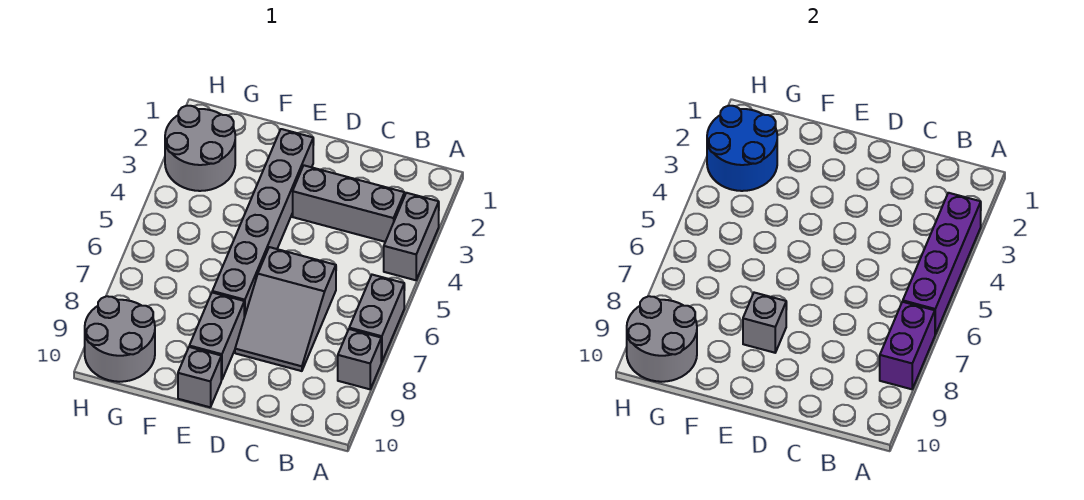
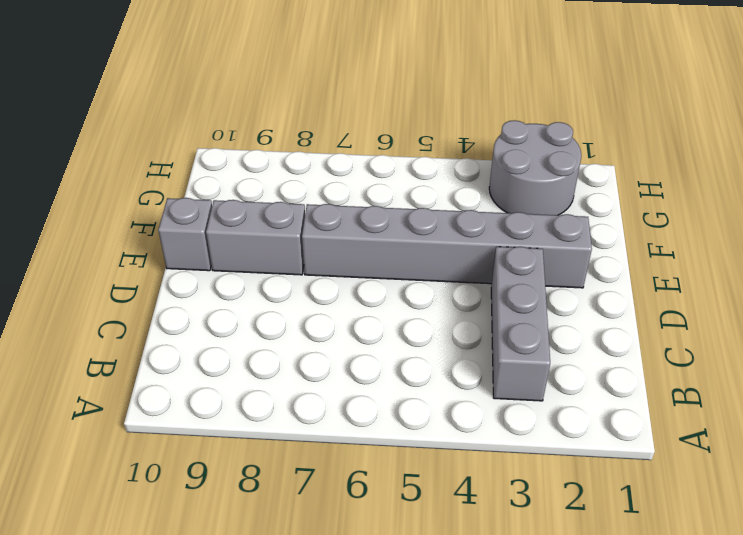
none -> grey 1x2 brick [384,193,439,280]
none -> grey 1x2 brick [349,275,404,362]
none -> grey 1x1 brick [338,329,381,389]

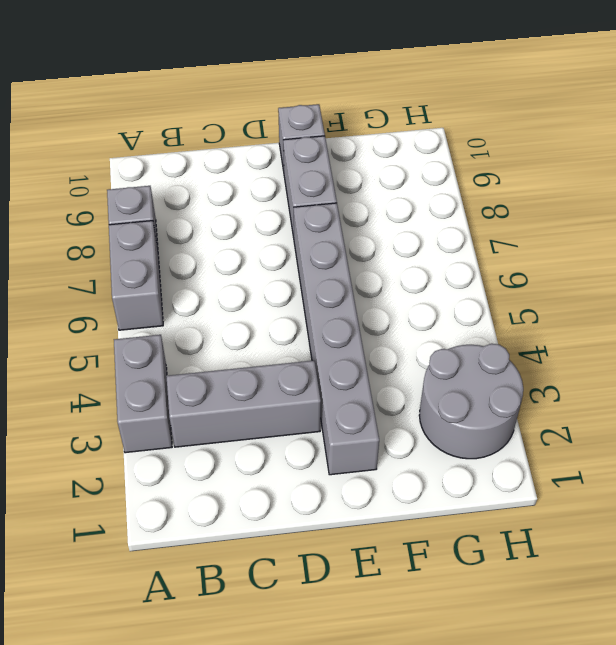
none -> grey 2x3 slope [235,247,336,371]
none -> grey 2x2 round brick [85,296,155,382]
none -> purple 1x4 brick [903,193,981,334]

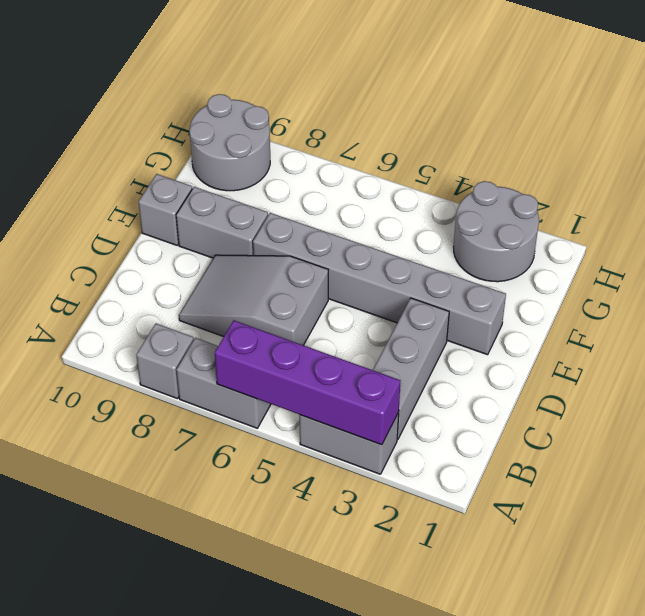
none -> purple 1x2 brick [880,302,935,389]
none -> grey 1x1 brick [743,293,786,353]
none -> blue 2x2 round brick [707,106,777,191]

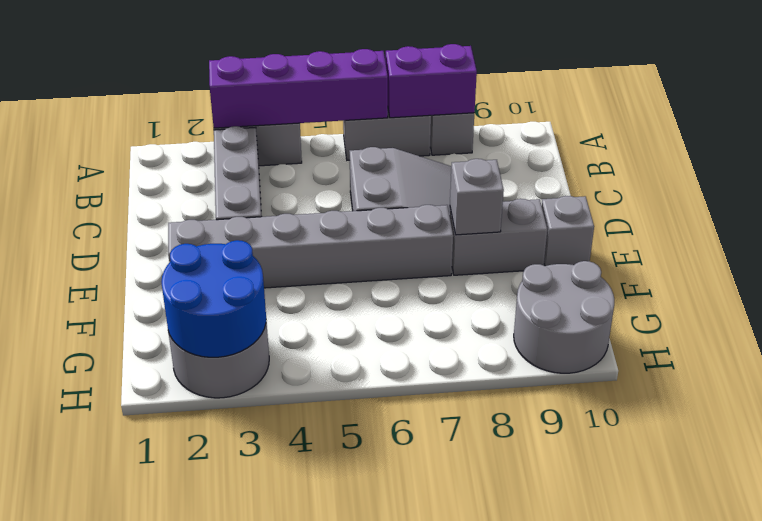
none -> grey 2x2 round brick [627,296,697,382]

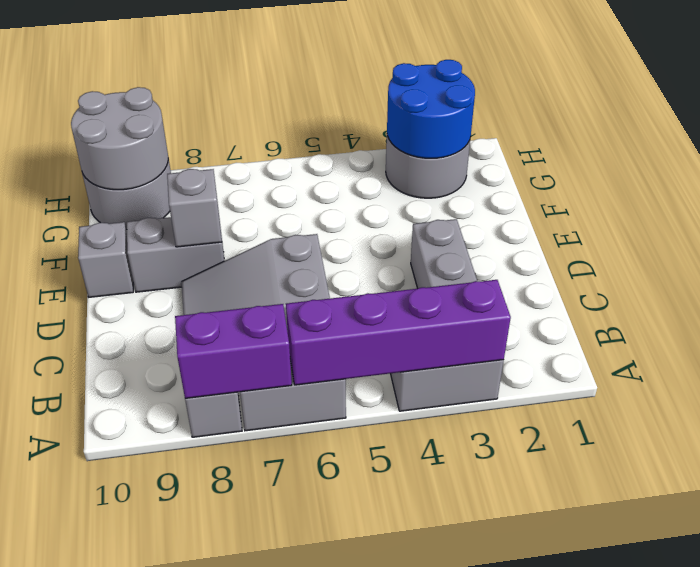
none -> grey 1x6 brick [212,129,313,317]

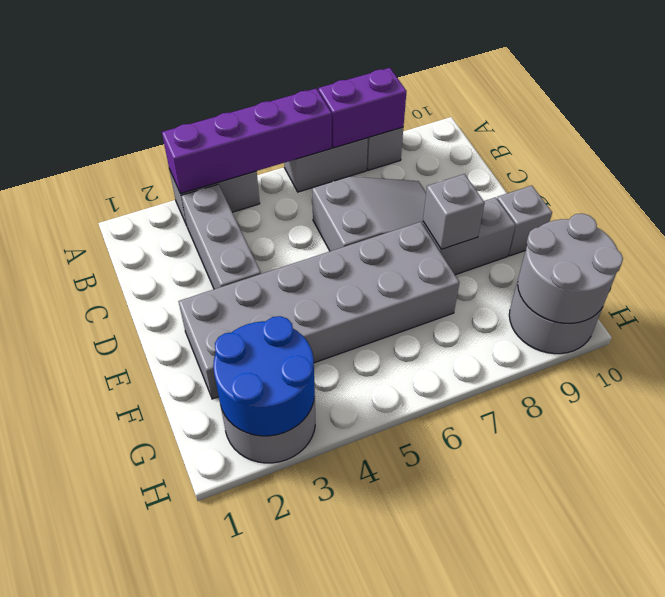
grey 2x6 brick [178,222,459,399] -> grey 1x6 brick [212,129,313,317]

